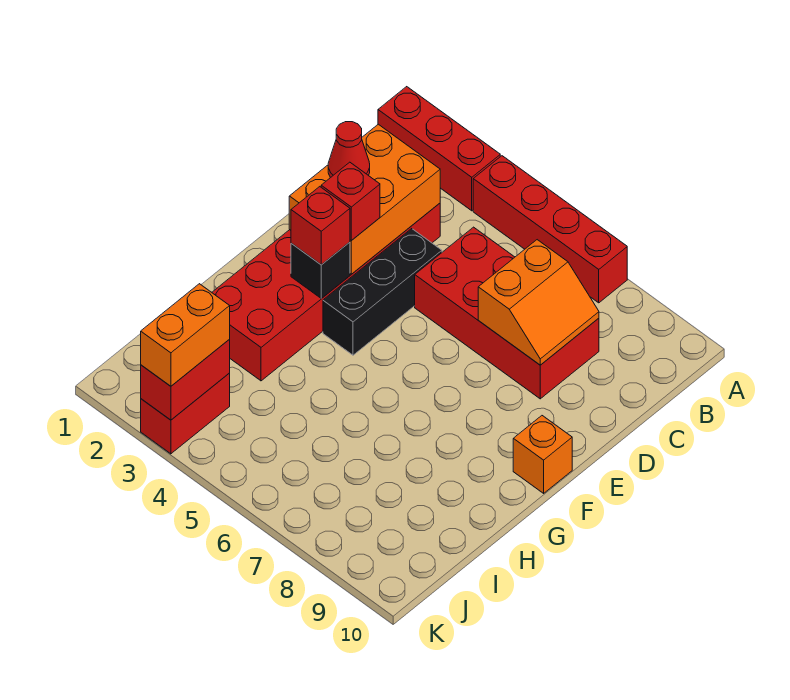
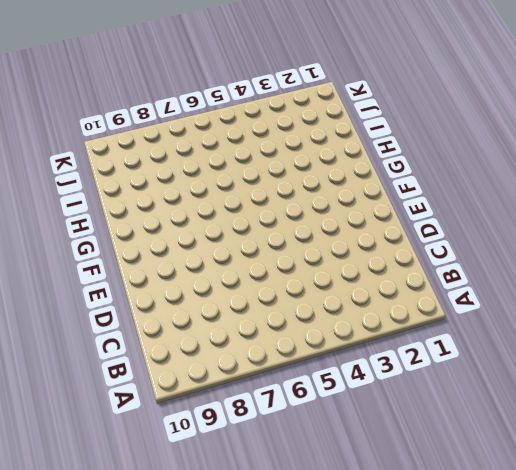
none -> red 1x3 brick [378,87,500,211]
none -> red 1x4 brick [473,156,627,303]
none -> red 2x6 brick [212,203,440,381]

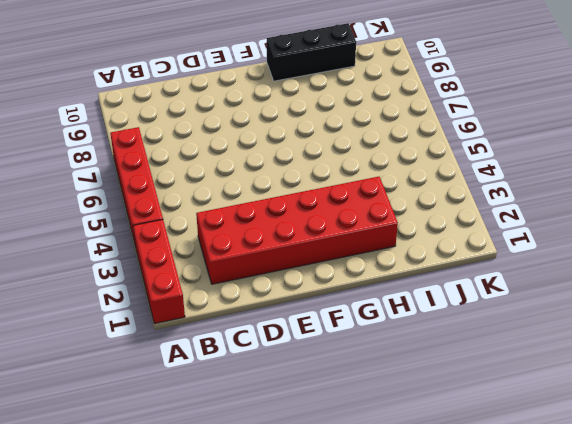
black 1x3 brick [267,23,356,81] -> black 1x3 brick moved to [323,229,442,355]
none -> red 2x4 brick [415,227,599,399]
none -> orange 1x1 brick [513,416,572,493]
none -> red 1x2 brick [141,373,230,454]

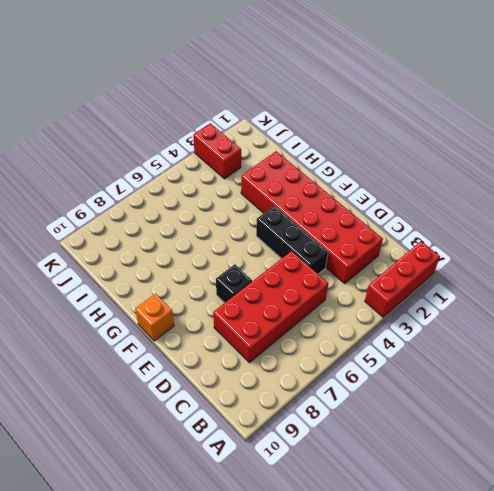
black 1x1 brick [216,264,252,303] -> black 1x1 brick moved to [291,242,350,299]
none -> red 1x4 brick [473,156,627,303]
none -> orange 2x3 brick [289,124,440,274]
none -> orange 2x2 slope [478,240,599,365]

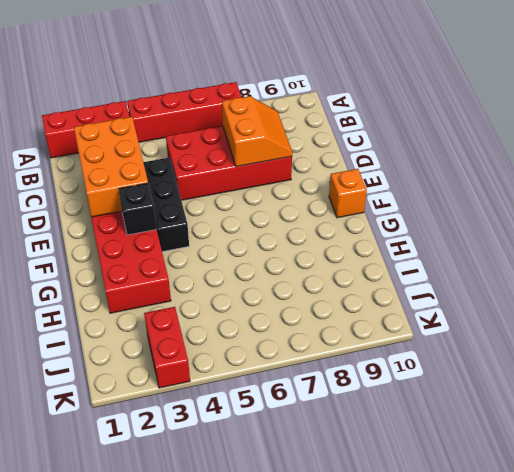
none -> red 1x2 brick [141,340,230,420]
none -> red 1x1 cone [328,122,370,178]
none -> red 1x1 brick [321,162,380,241]

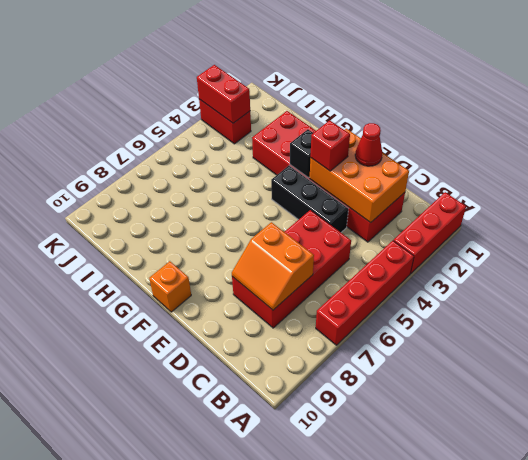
none -> red 1x1 brick [291,187,350,265]
none -> orange 1x2 brick [141,284,230,386]

